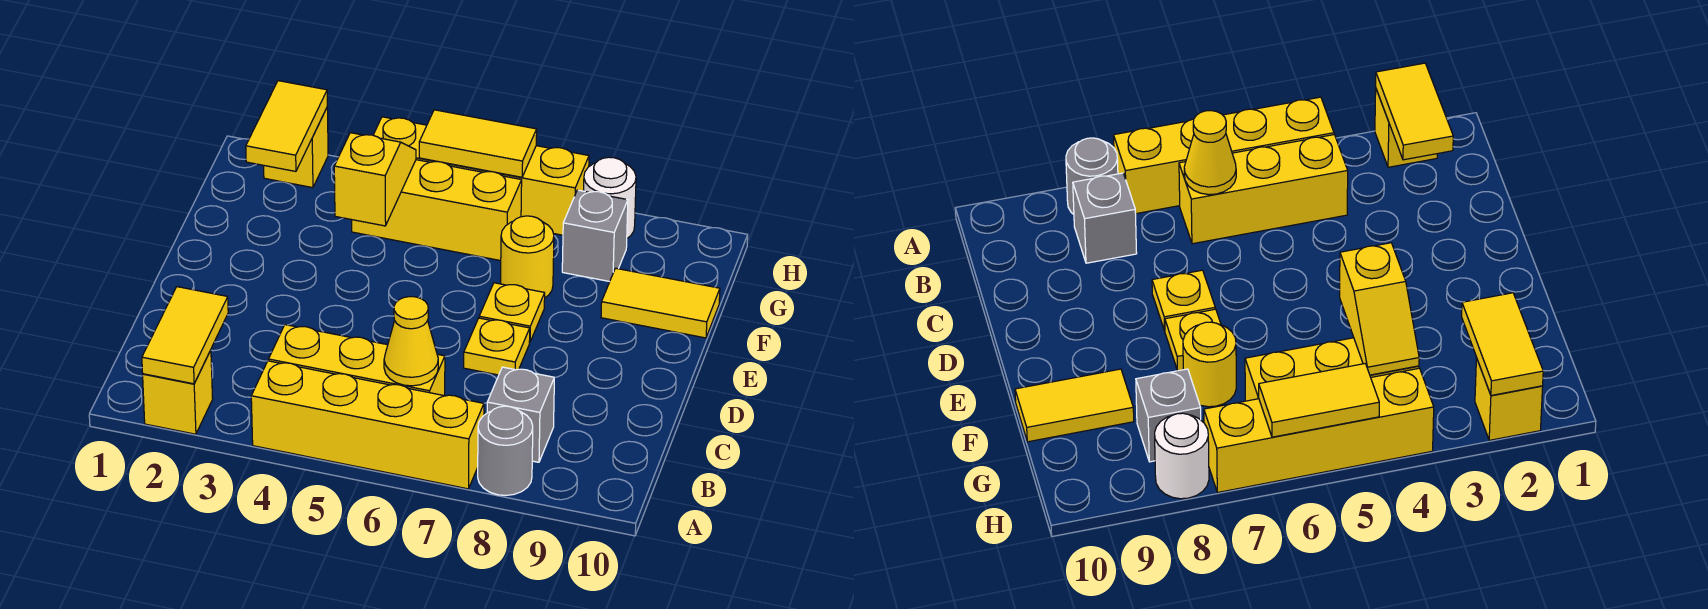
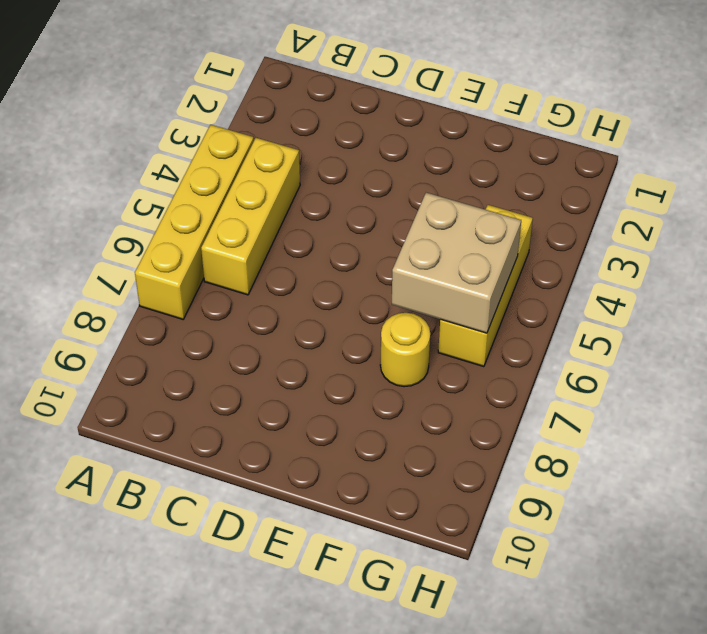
tan 2x2 brick [392,193,521,333] -> none
none -> yellow 1x1 brick [143,350,213,434]
none -> grey 1x1 round brick [478,406,533,495]
none -> grey 1x1 brick [487,367,554,462]

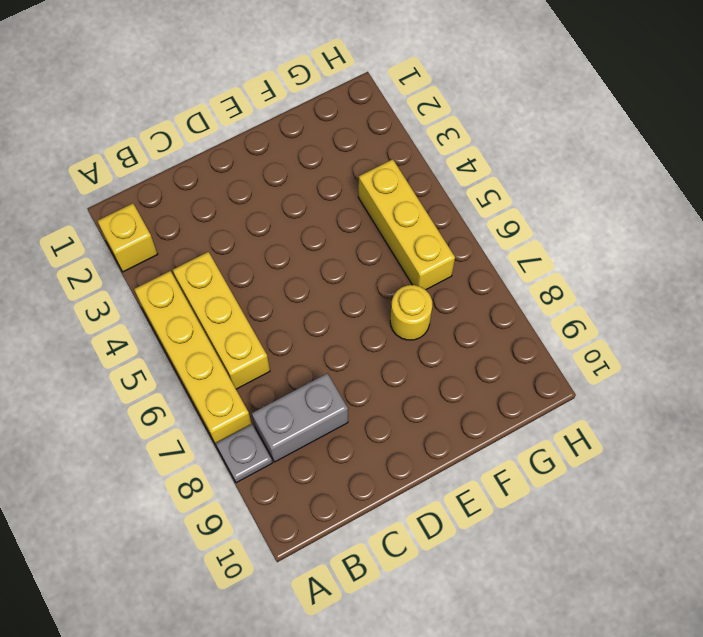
grey 1x1 plate [216,424,272,483] -> grey 1x1 round brick [478,406,533,495]
grey 1x2 brick [252,373,348,462] -> grey 1x1 brick [487,367,554,462]
none -> yellow 1x1 plate [464,318,530,375]
none -> yellow 1x1 plate [479,283,545,342]
none -> yellow 1x2 tile [601,268,720,338]

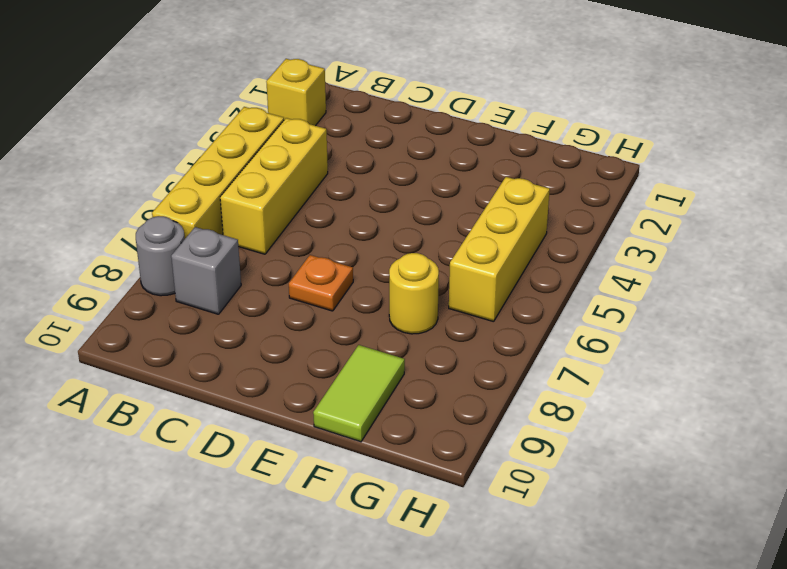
orange 1x1 plate [289,255,353,311] -> yellow 1x1 plate [464,318,530,375]
lime 1x2 tile [313,345,405,442] -> yellow 1x2 tile [601,268,720,338]
none -> yellow 1x1 plate [479,283,545,342]
none -> grey 1x1 brick [562,190,628,282]
none -> yellow 1x1 brick [264,108,328,188]

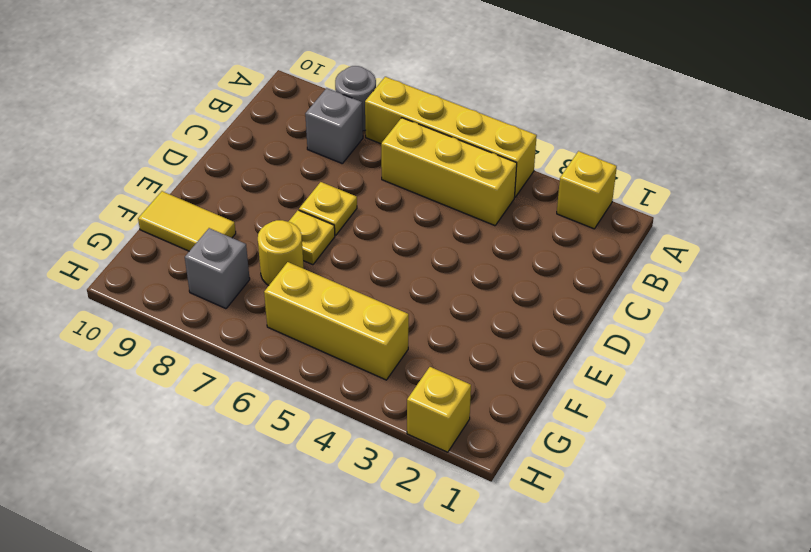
none -> yellow 1x4 brick [373,117,589,235]
none -> white 1x1 round brick [584,157,636,238]
none -> yellow 1x2 tile [142,287,228,384]

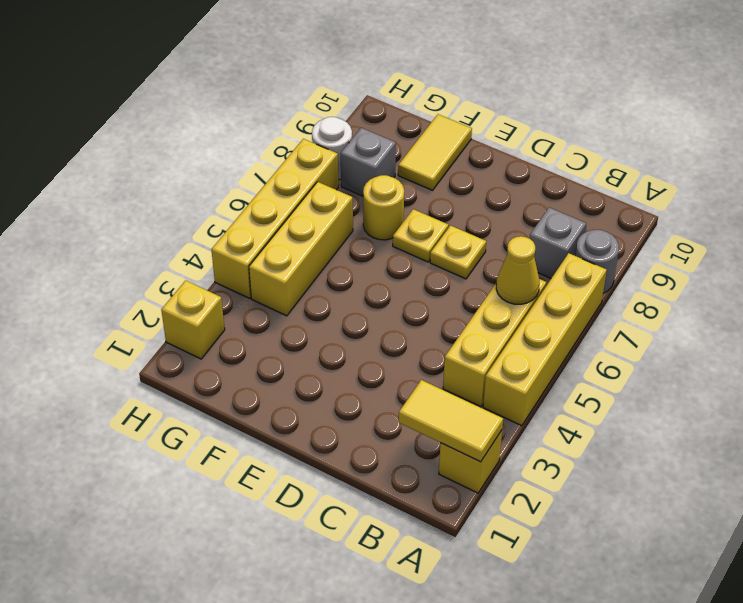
none -> yellow 1x2 slope [334,133,416,226]
none -> yellow 1x2 tile [246,81,327,171]
none -> yellow 1x2 tile [419,110,537,177]

